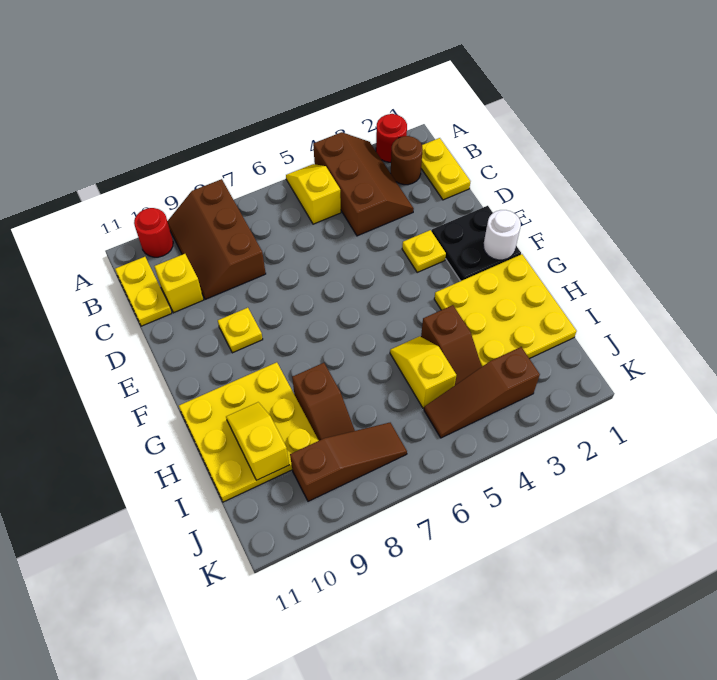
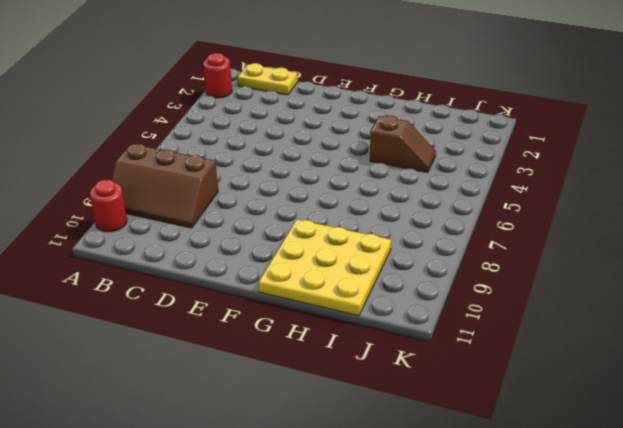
none -> brown 2x3 slope [313,132,414,236]
none -> yellow 1x2 slope [286,164,341,224]
none -> brown 1x1 round brick [391,136,423,185]

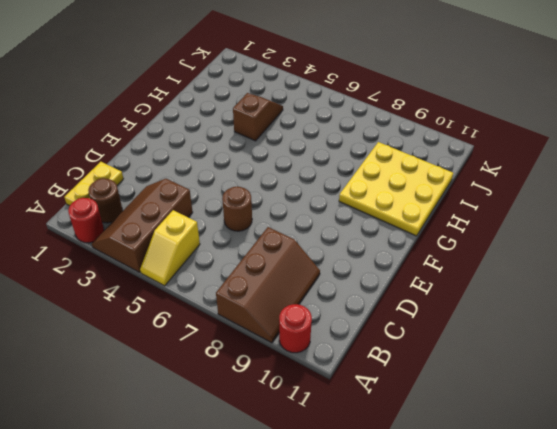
brown 1x1 round brick [222,186,252,231] -> none
none -> yellow 1x2 plate [115,257,172,326]
none -> yellow 1x1 brick [154,254,203,313]
none -> black 2x2 plate [432,206,521,281]

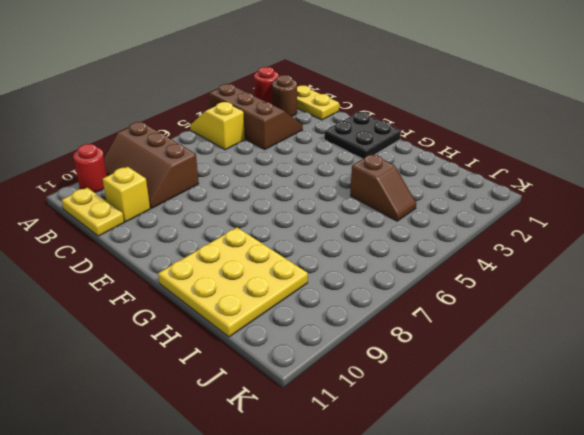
none -> yellow 1x1 plate [402,230,446,272]
none -> yellow 1x1 plate [218,308,263,353]
none -> yellow 3x3 plate [434,254,577,366]

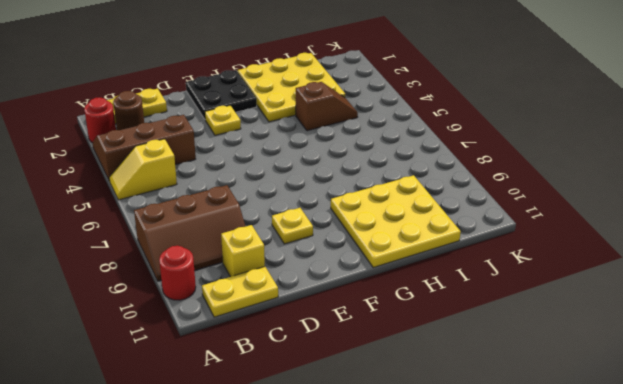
none -> yellow 1x2 slope [390,336,456,408]
none -> brown 1x2 slope [292,363,355,440]
none -> brown 1x3 slope [424,347,540,438]

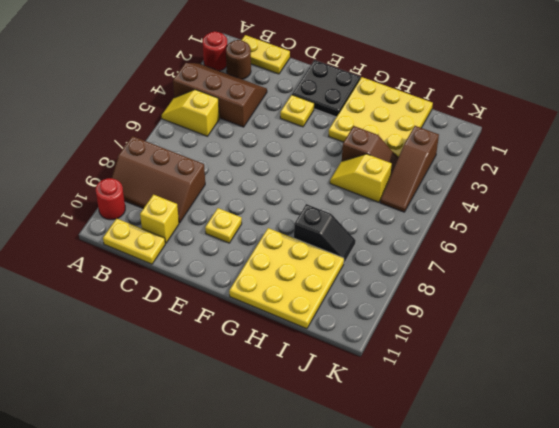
black 1x2 slope [294,204,356,263] -> brown 1x2 slope [292,363,355,440]
none -> brown 1x3 slope [290,423,407,501]
none -> white 1x1 round brick [483,210,521,260]
none -> yellow 1x2 slope [226,402,289,480]

